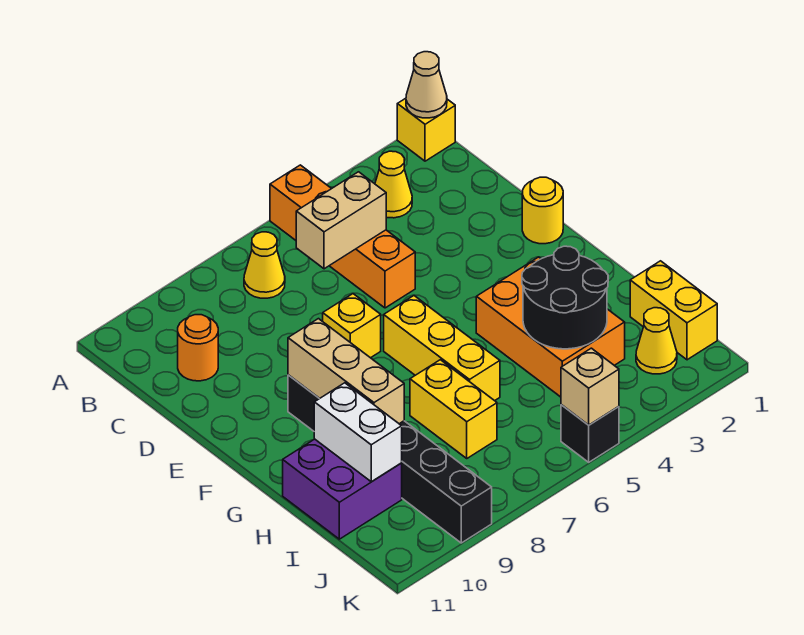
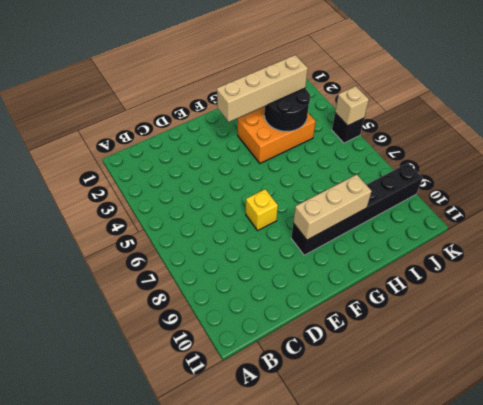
tan 1x4 brick [217,55,308,122] -> none
none -> yellow 1x1 brick [397,98,455,161]
none -> orange 1x4 brick [270,165,415,308]
none -> yellow 1x1 cone [375,151,412,218]

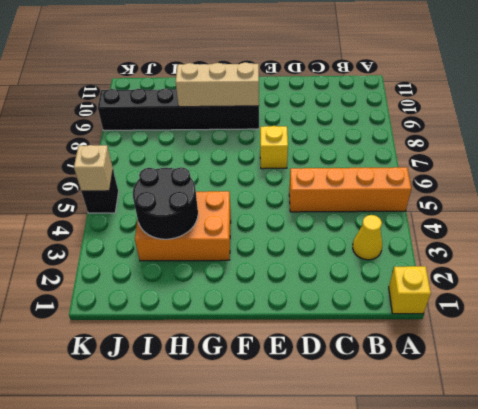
none -> yellow 1x1 cone [244,232,285,298]
none -> orange 1x1 round brick [178,315,218,381]
none -> yellow 1x1 round brick [522,177,563,244]

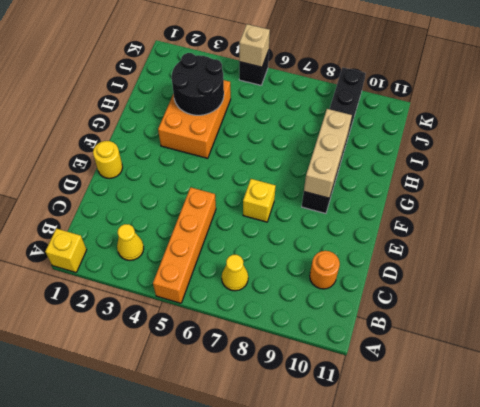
none -> yellow 1x3 brick [384,296,500,401]
none -> yellow 1x2 brick [410,360,497,458]
none -> purple 2x2 brick [283,439,402,539]

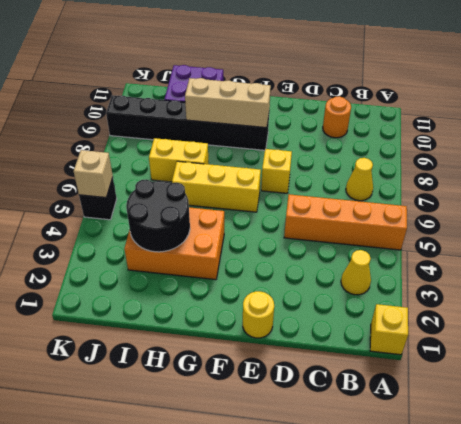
none -> yellow 1x2 brick [630,261,717,360]
none -> yellow 1x1 cone [636,308,677,374]
none -> tan 1x1 cone [406,52,447,118]

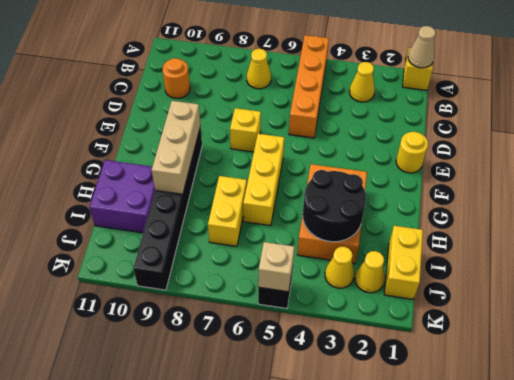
yellow 1x1 cone [325,247,354,288] -> none
none -> tan 1x2 brick [296,172,386,269]
none -> white 1x2 brick [314,383,402,482]

